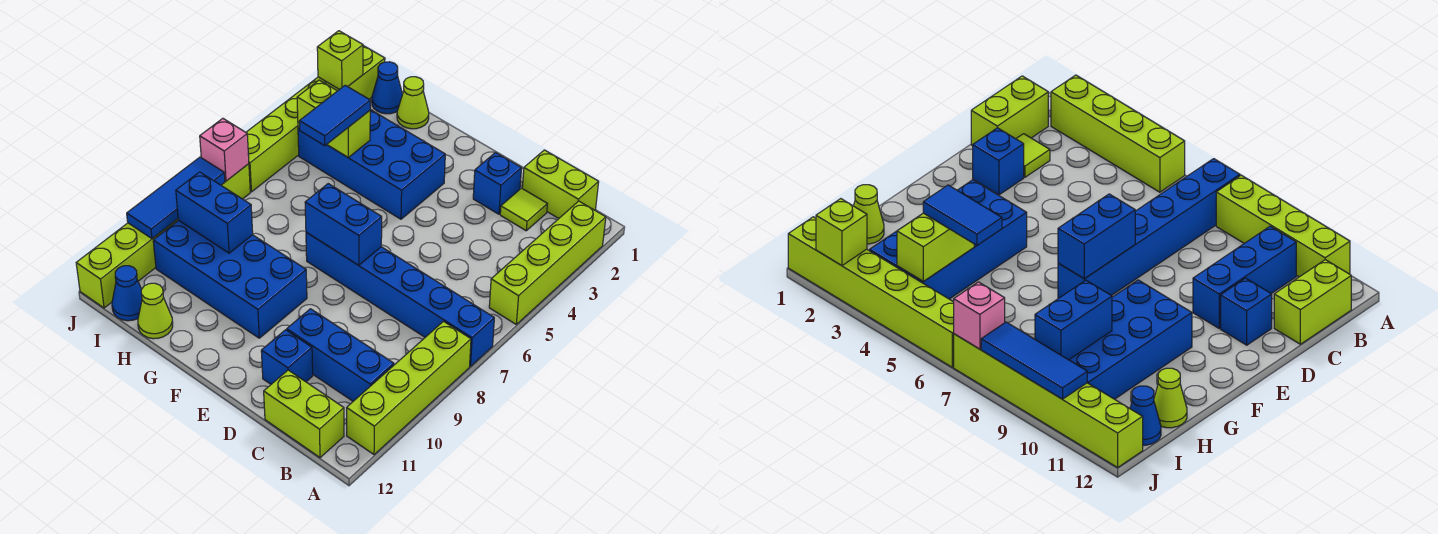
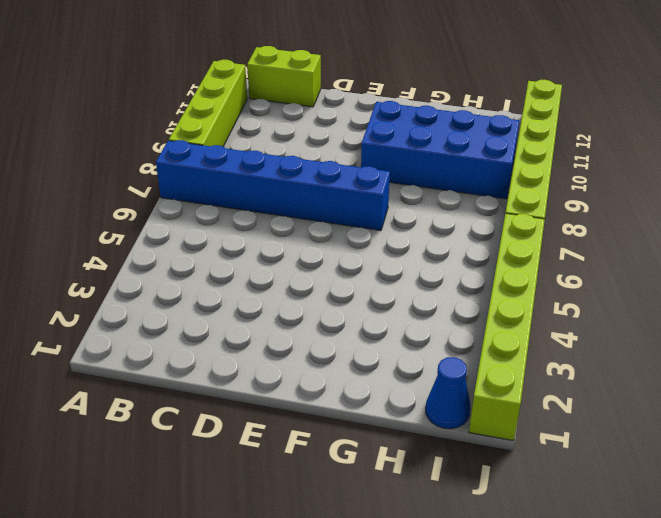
none -> lime 1x4 brick [489,201,606,324]
none -> lime 1x2 brick [522,150,599,218]
none -> blue 1x3 brick [287,309,394,401]

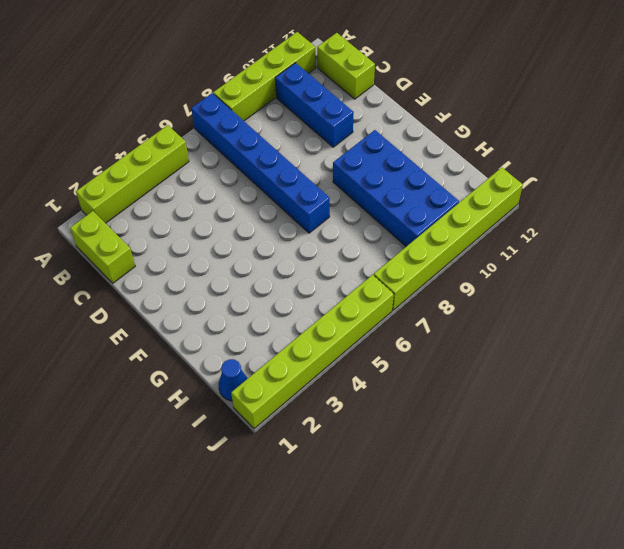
none -> lime 1x1 tile [500,188,547,231]
none -> blue 1x1 brick [473,153,522,214]
none -> blue 1x1 brick [261,330,313,384]

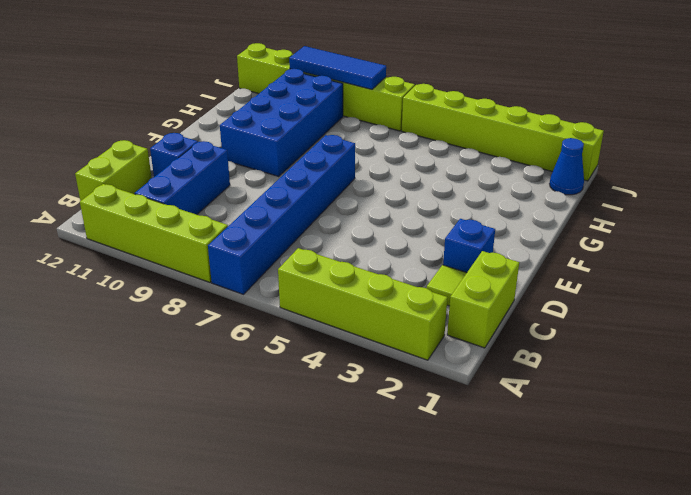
none -> blue 2x4 brick [298,110,445,219]
none -> lime 1x1 cone [397,77,429,129]
none -> lime 1x1 cone [138,283,173,339]

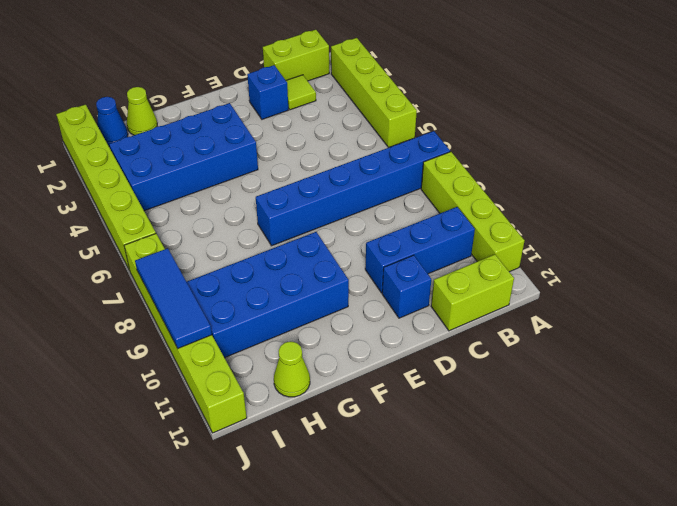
none -> blue 1x1 cone [112,266,142,321]
none -> blue 1x2 brick [305,184,382,265]
none -> lime 1x2 brick [297,80,370,158]

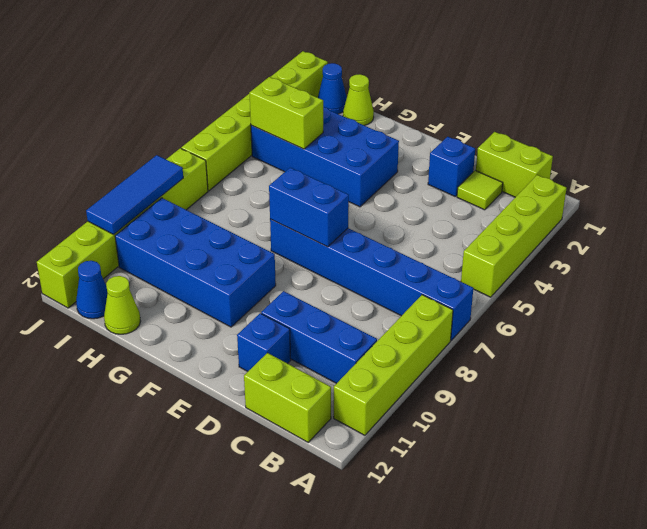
none -> blue 1x2 brick [176,172,253,253]
none -> lime 1x1 brick [317,31,363,89]
none -> pink 1x1 brick [200,119,249,181]

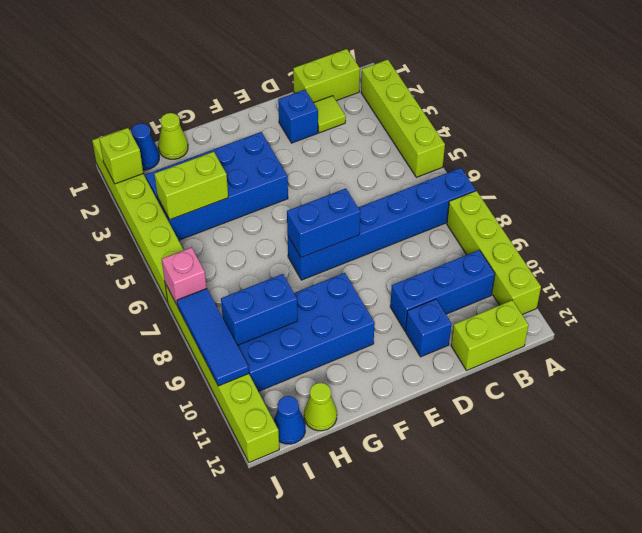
none -> blue 1x2 tile [299,85,370,146]

